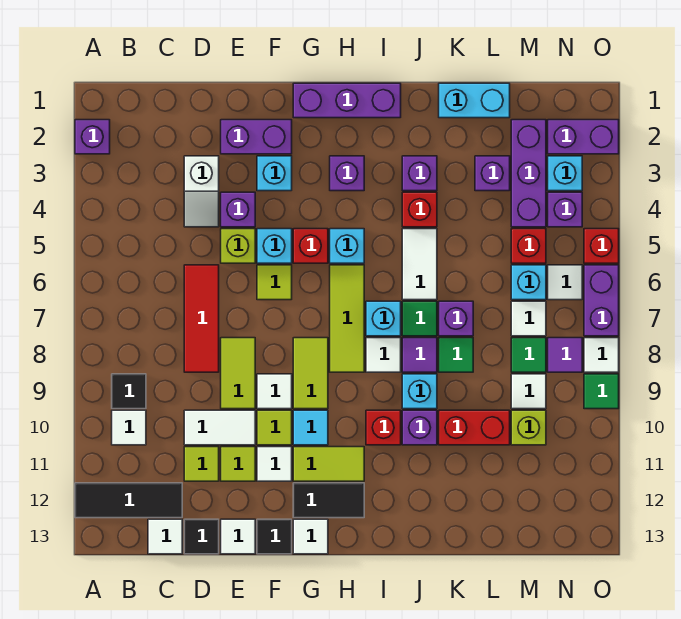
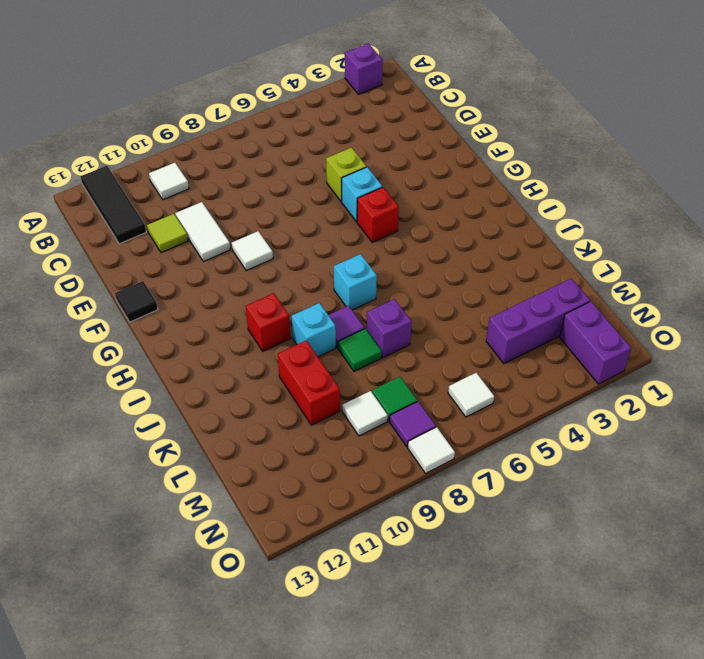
none -> black 1x1 tile [112,374,146,409]
none -> white 1x1 tile [148,519,182,554]
none -> white 1x2 slope [184,156,219,227]
none -> red 1x3 tile [184,265,219,372]

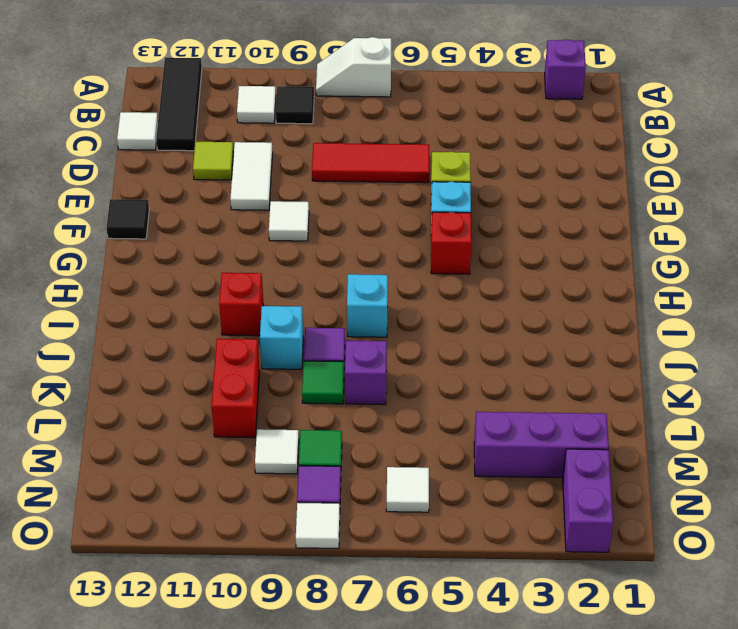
white 1x2 slope [316,37,391,97] -> white 1x2 slope moved to [184,156,219,227]
none -> black 1x1 tile [184,519,219,554]
none -> purple 1x2 brick [221,120,292,154]
none -> purple 1x1 brick [221,192,255,227]
none -> lime 1x2 tile [221,338,255,409]

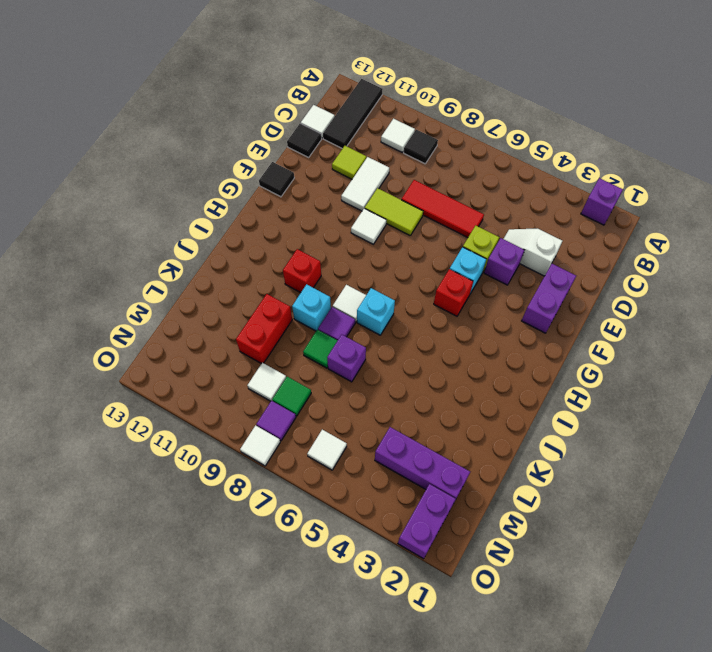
none -> lime 1x1 tile [221,447,255,481]
none -> white 1x1 tile [221,519,255,554]
none -> cyan 1x1 brick [257,156,292,191]
none -> lime 1x1 tile [257,265,292,300]

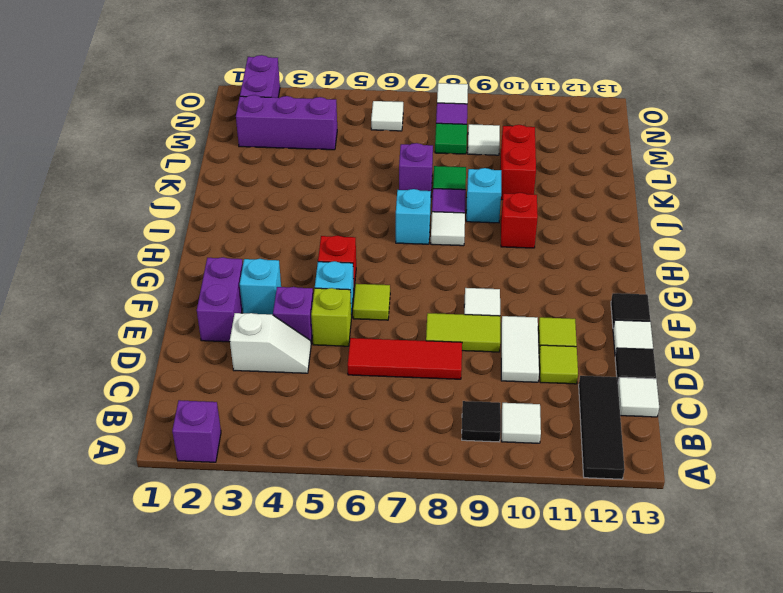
none -> lime 1x1 tile [257,410,292,445]
none -> white 1x1 tile [257,447,292,481]
none -> purple 1x3 brick [293,83,401,118]
none -> lime 1x2 tile [293,338,328,409]

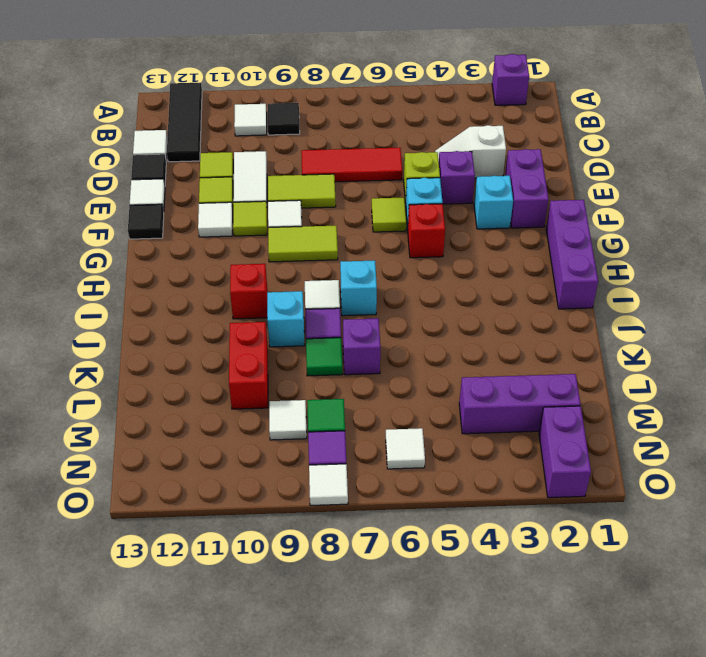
none -> cyan 1x1 tile [293,410,328,445]
none -> lime 1x2 tile [293,447,364,481]
none -> black 1x2 tile [293,483,364,518]
none -> white 1x1 tile [293,519,328,554]

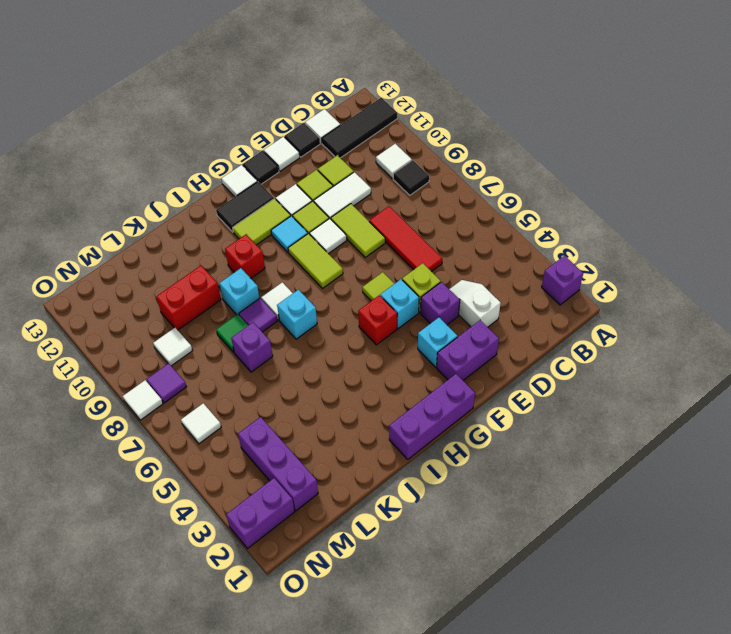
none -> purple 1x1 brick [330,156,364,191]
none -> cyan 1x1 brick [330,229,364,263]
none -> lime 1x3 tile [330,265,364,372]
none -> purple 1x1 brick [402,156,437,191]

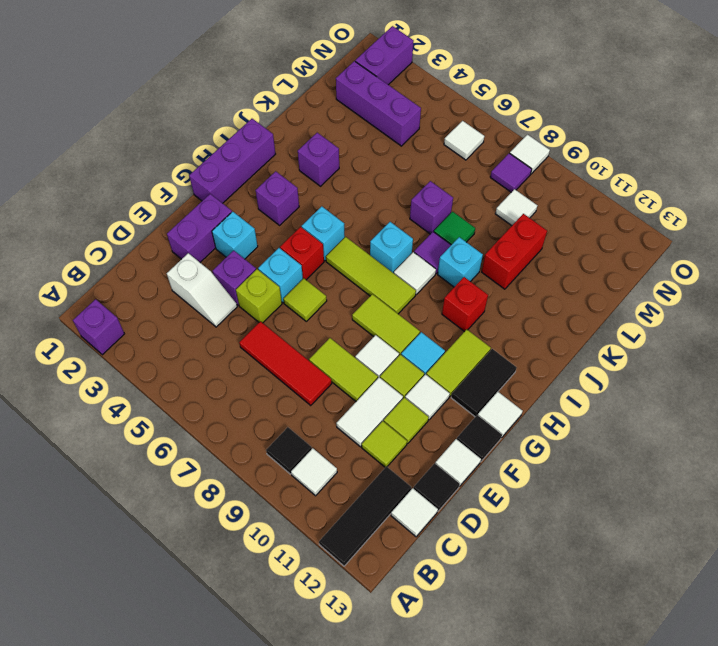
none -> red 1x1 brick [402,192,437,227]
none -> white 1x2 tile [402,229,437,300]
none -> green 1x1 tile [402,301,437,336]
none -> purple 1x1 brick [402,410,437,445]

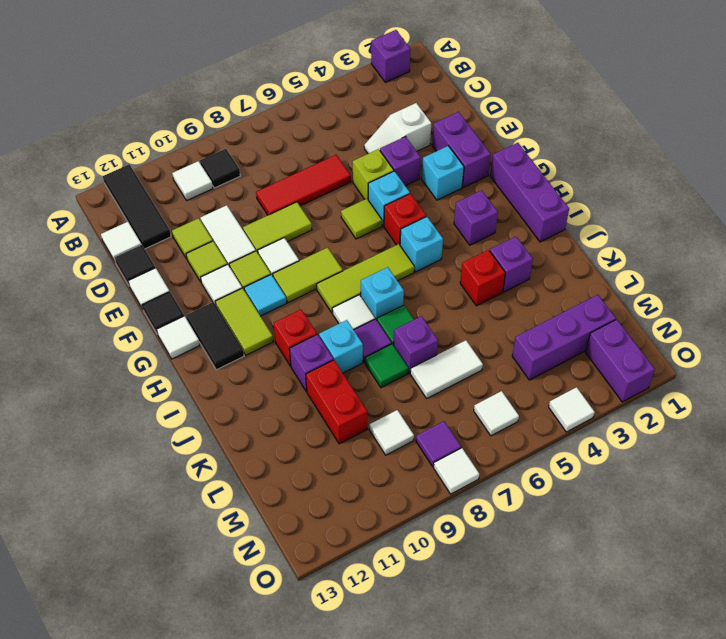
white 1x2 tile [410,340,483,398] -> white 1x2 tile moved to [402,229,437,300]
white 1x1 tile [549,387,595,432] -> white 1x1 tile moved to [511,301,546,336]
none -> cyan 1x2 brick [439,83,510,118]
none -> purple 1x1 brick [475,156,510,191]
none -> red 1x1 brick [511,229,546,263]
none -> cyan 1x1 brick [511,265,546,300]

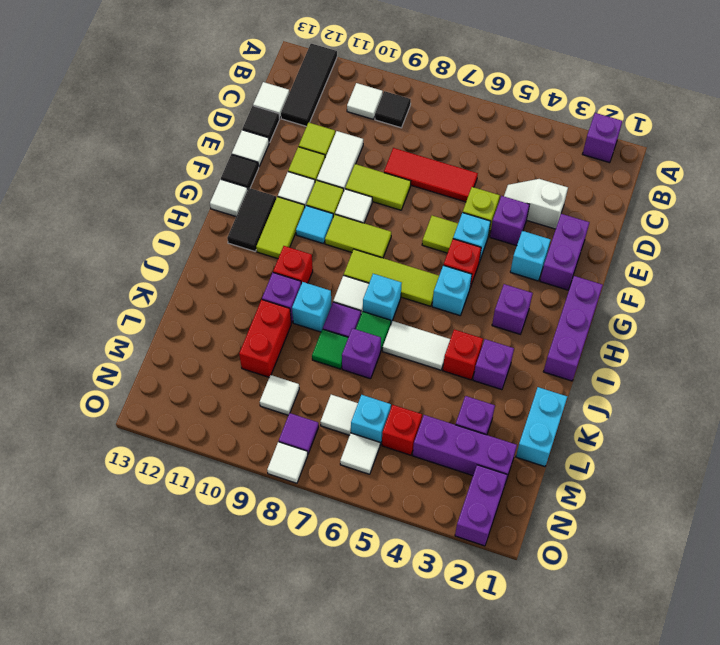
none -> green 1x1 tile [511,338,546,372]
none -> lime 1x1 brick [511,410,546,445]
none -> cyan 1x1 brick [548,156,582,191]
none -> purple 1x1 brick [548,192,582,227]

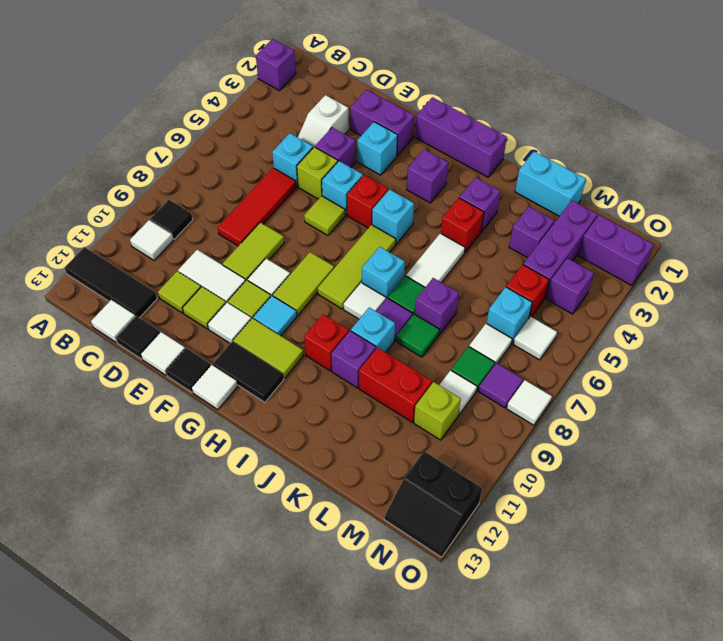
cyan 1x1 brick [272,133,313,187] -> cyan 1x1 brick moved to [548,156,582,191]
black 2x2 slope [384,451,482,557] -> none
none -> red 1x1 brick [584,229,619,263]
none -> purple 1x2 brick [584,265,619,336]
none -> green 1x1 tile [584,374,619,409]

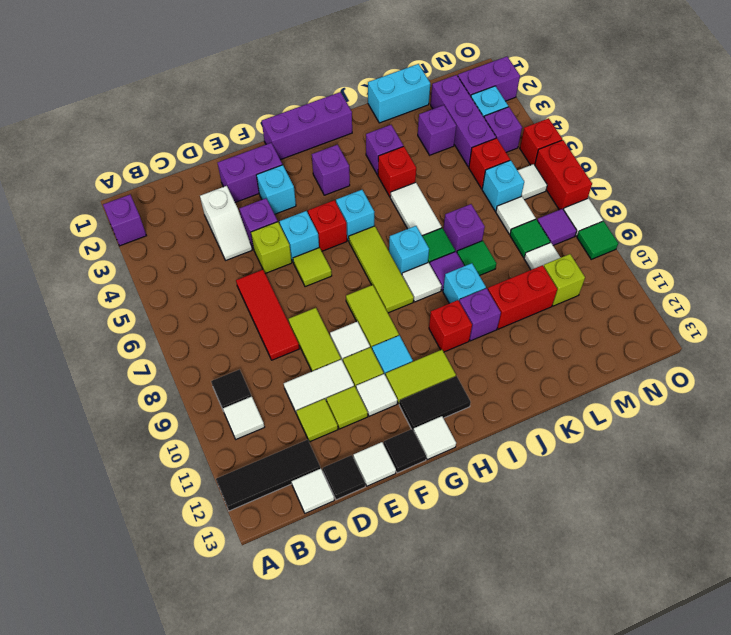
red 1x2 brick [535,140,592,210] -> purple 1x2 brick [584,265,619,336]

